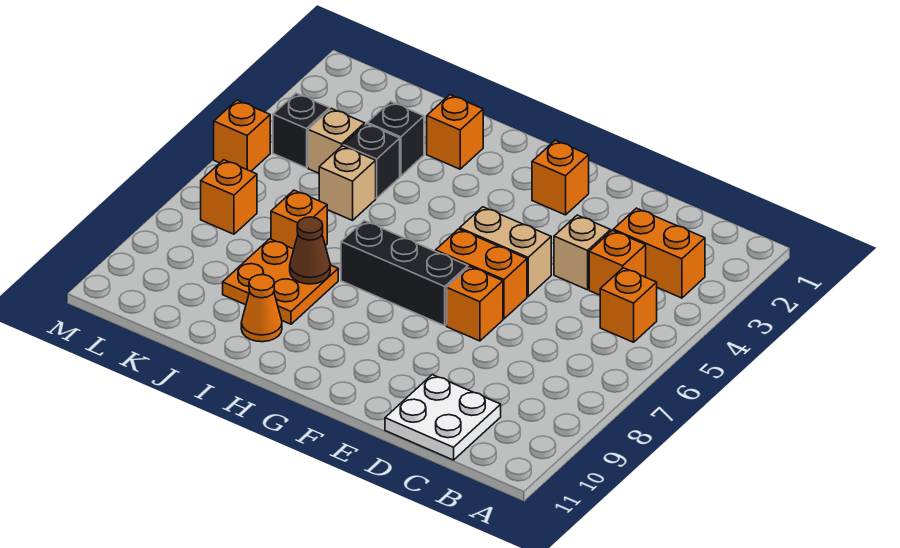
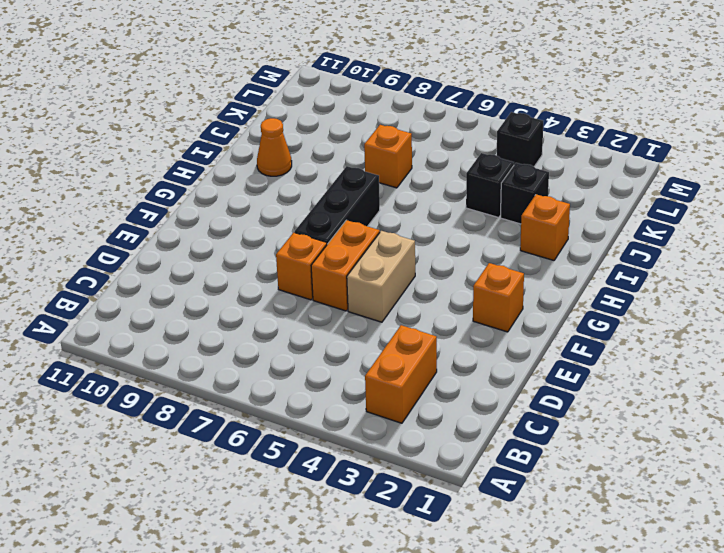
none -> orange 1x1 brick [600,268,657,342]
none -> orange 1x1 brick [589,230,646,295]
none -> white 2x2 plate [385,375,501,460]

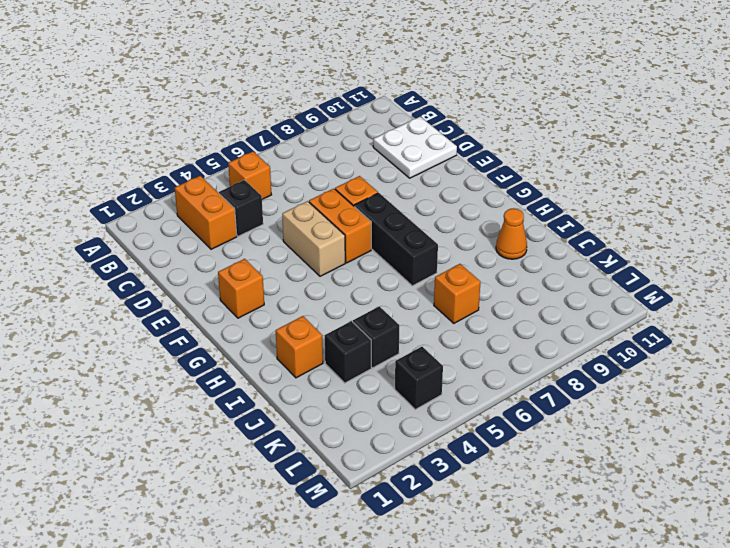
black 1x1 brick [219,180,263,236] -> orange 1x1 brick [589,230,646,295]
none -> tan 1x1 brick [554,215,611,290]
none -> orange 2x2 plate [223,239,338,324]
none -> tan 1x1 brick [319,146,376,220]

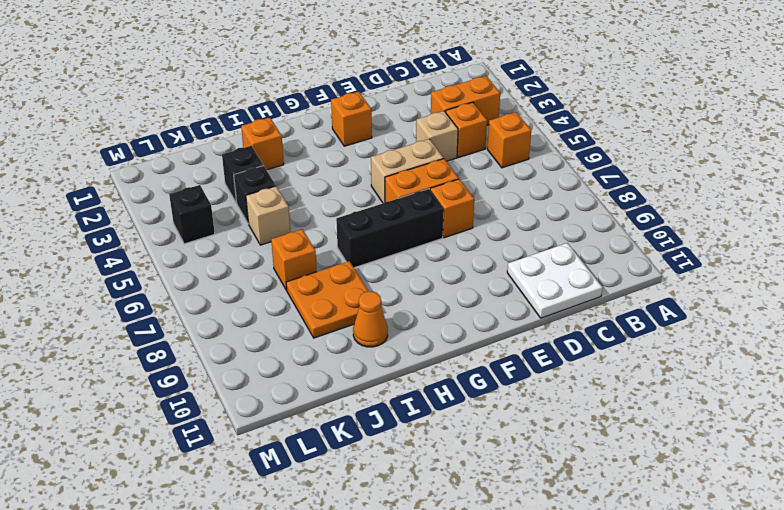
none -> tan 1x1 brick [308,108,365,173]
none -> orange 1x1 brick [201,160,257,234]
none -> orange 1x1 brick [214,100,270,171]

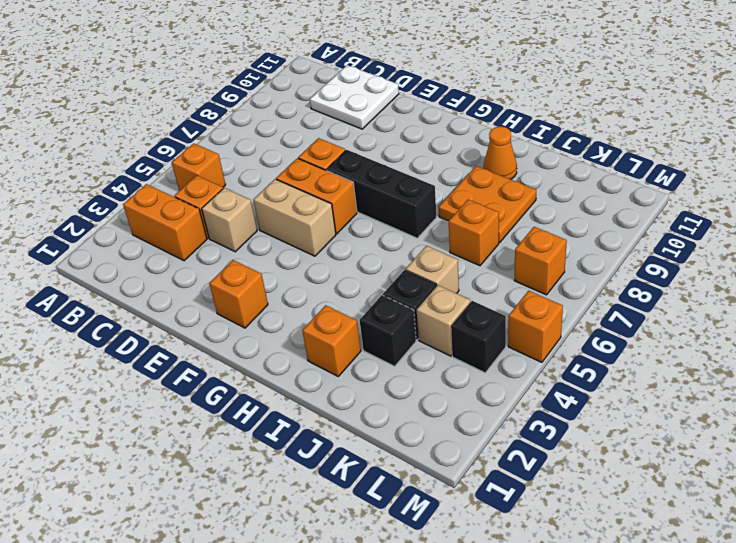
none -> brown 1x1 cone [290,217,330,284]

